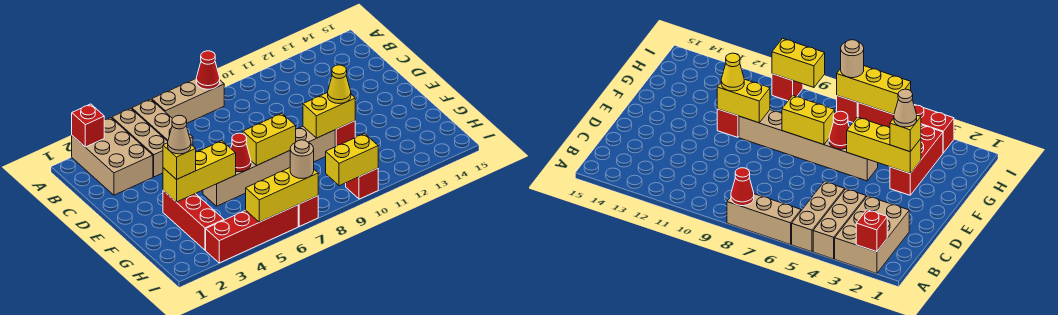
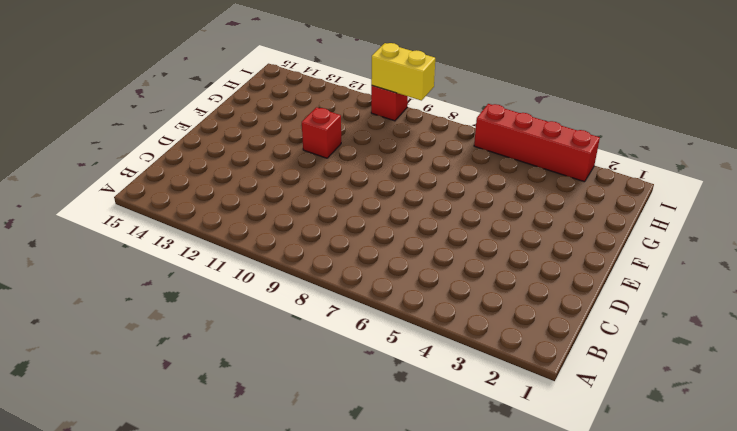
none -> tan 2x3 brick [72,118,153,195]
none -> tan 1x3 brick [112,108,168,177]
none -> tan 1x3 brick [132,99,193,146]

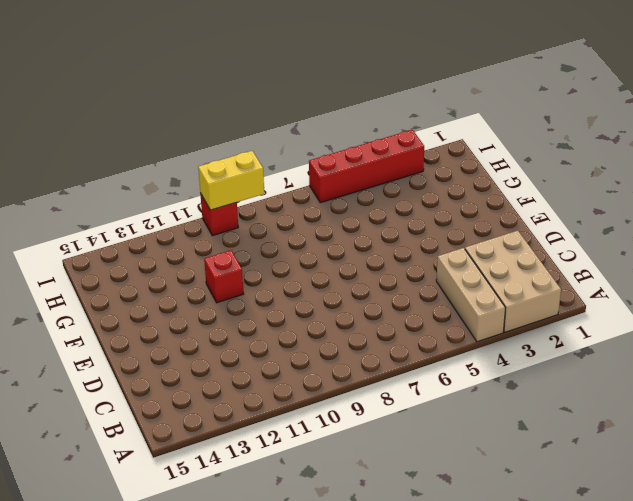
none -> tan 1x3 brick [132,99,193,146]
none -> tan 1x3 brick [152,79,225,123]
none -> red 1x3 brick [163,190,224,250]

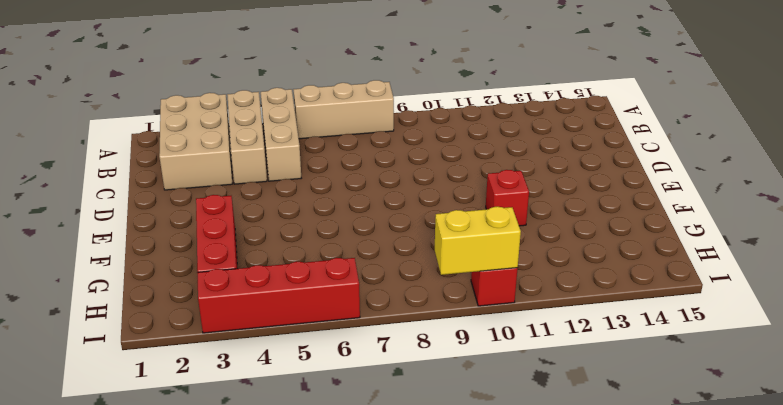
none -> tan 1x6 brick [203,126,335,206]
none -> red 1x1 brick [298,196,318,226]
none -> red 1x1 brick [72,104,104,147]

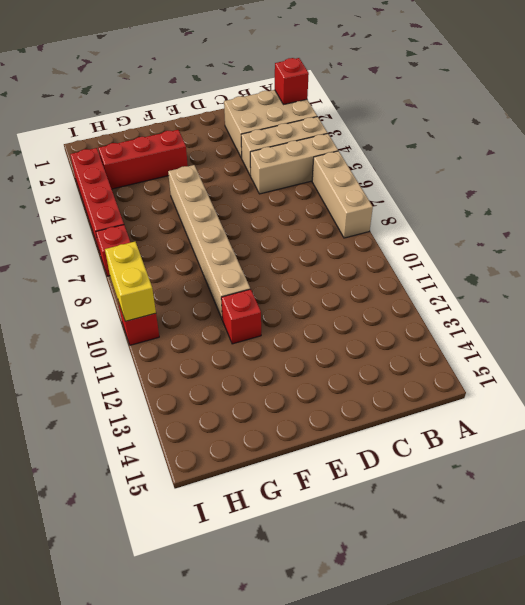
none -> red 1x1 cone [196,51,220,89]
none -> yellow 1x3 brick [163,141,236,202]
none -> red 1x1 cone [231,133,251,172]

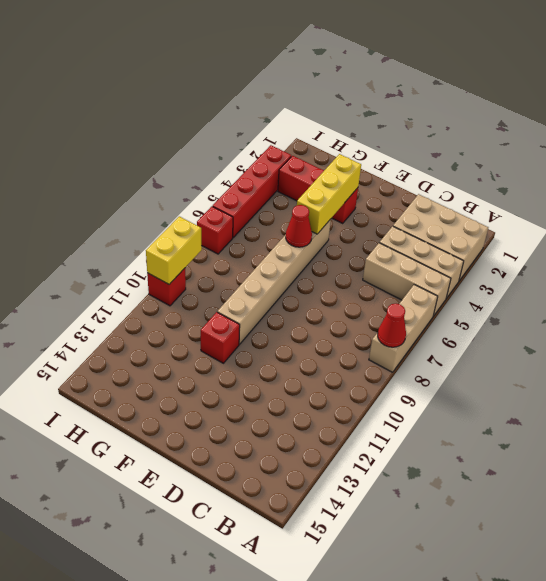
none -> red 1x1 brick [72,104,104,147]
none -> yellow 1x2 brick [243,113,296,165]
none -> yellow 1x2 brick [303,92,355,138]

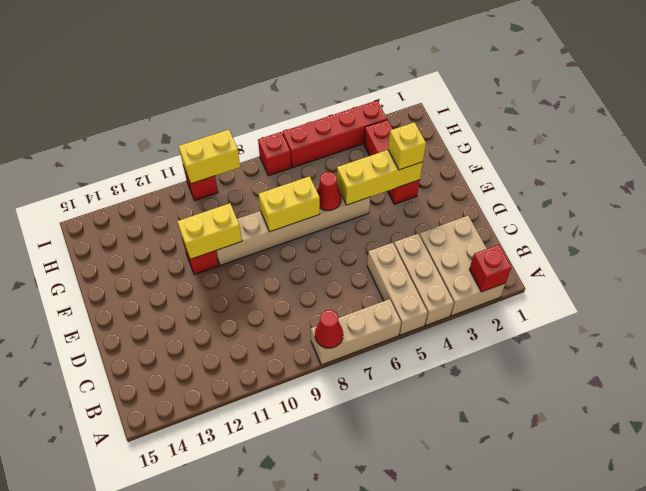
none -> yellow 1x3 brick [246,168,318,222]
none -> yellow 1x1 cone [328,65,351,104]
none -> tan 1x1 round brick [290,140,314,179]

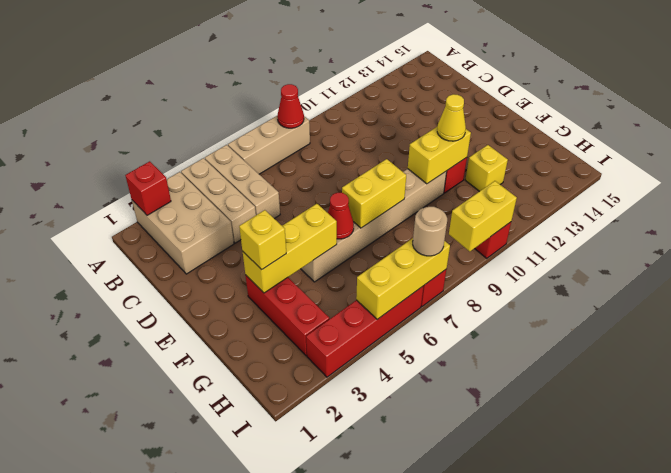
yellow 1x1 brick [465,145,508,192] -> none
none -> tan 1x1 cone [168,115,191,154]

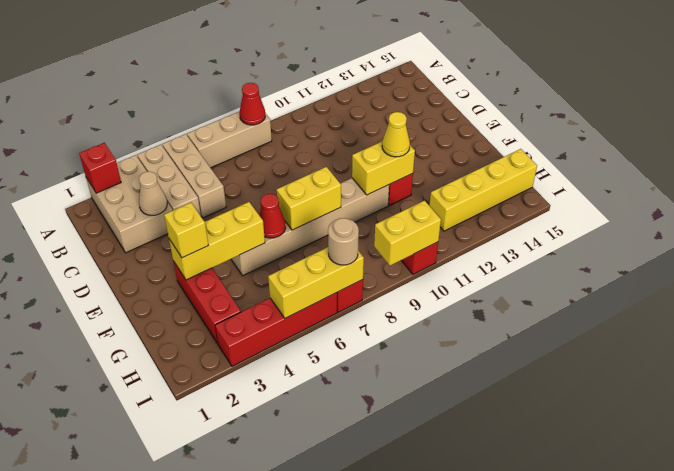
tan 1x1 cone [139,171,167,215] -> tan 1x1 cone moved to [168,115,191,154]
yellow 1x4 brick [429,149,537,231] -> none

